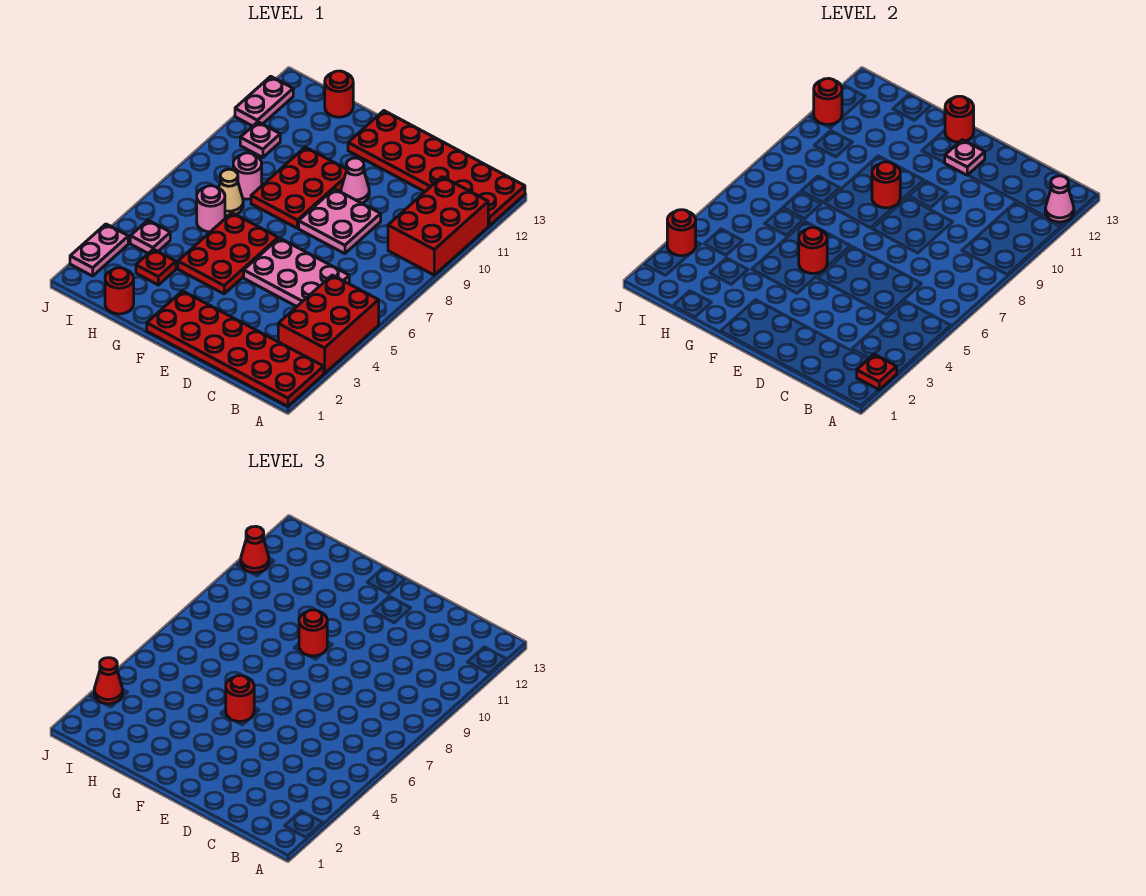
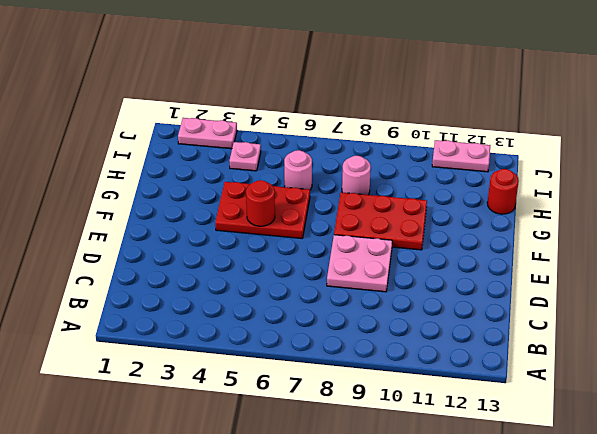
none -> red 2x6 plate [147,291,324,406]
none -> red 2x3 brick [278,275,379,374]
none -> red 2x3 brick [388,177,488,275]
none -> red 2x6 plate [348,111,525,226]

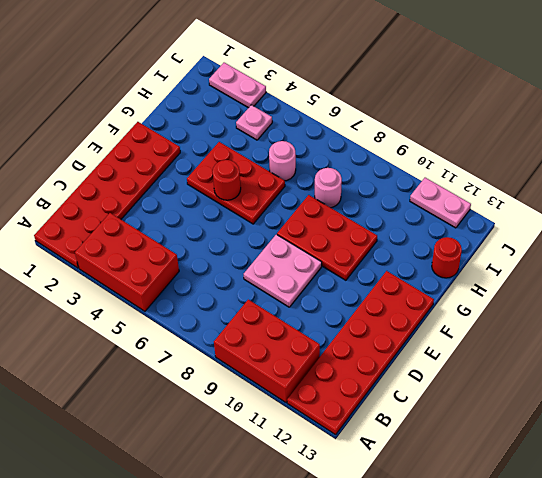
none -> pink 2x3 plate [244,238,349,306]
none -> pink 1x1 cone [341,158,369,203]
none -> red 1x1 round brick [105,268,134,314]
none -> red 1x1 plate [136,249,176,285]

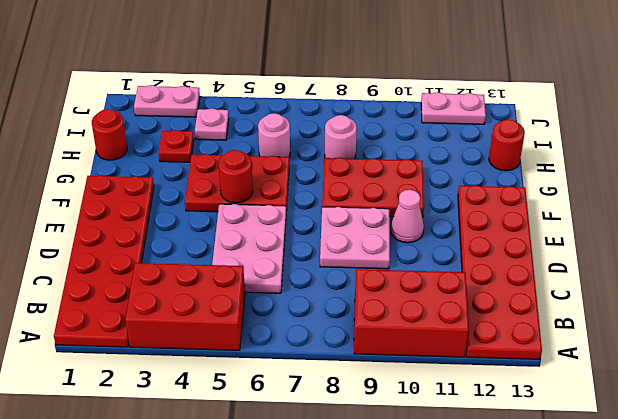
none -> tan 1x1 cone [219,169,243,216]
none -> pink 1x1 plate [240,122,280,158]
none -> red 1x1 plate [857,354,897,390]
none -> pink 1x1 cone [1045,176,1074,222]

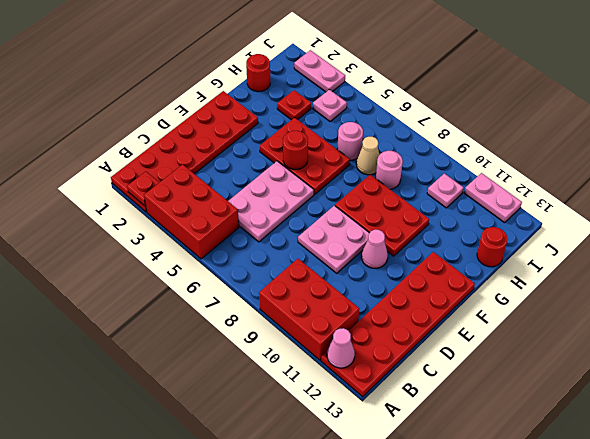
none -> pink 1x1 plate [945,140,985,175]
none -> red 1x1 round brick [872,162,900,208]
none -> red 1x1 round brick [945,96,974,142]
none -> red 1x1 round brick [667,210,696,256]

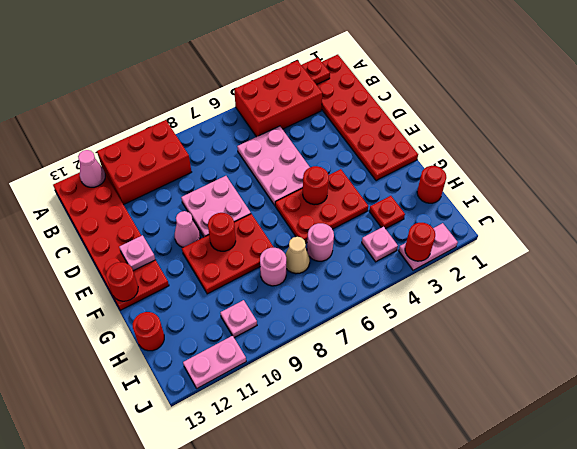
none -> red 1x1 round brick [814,78,842,124]
none -> red 1x1 round brick [226,675,254,721]
none -> red 1x1 round brick [299,610,327,656]
none -> red 1x1 cone [94,658,123,704]

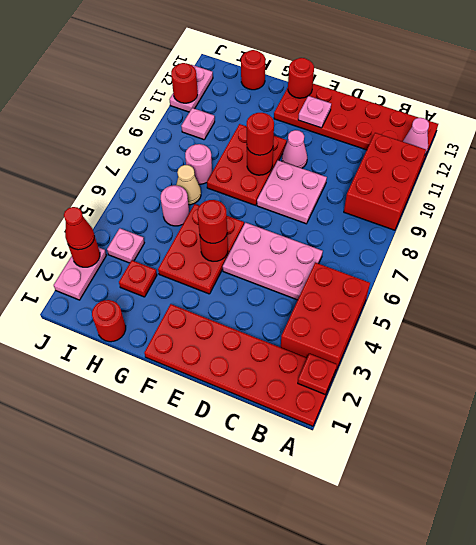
none -> red 1x1 cone [241,526,269,572]

